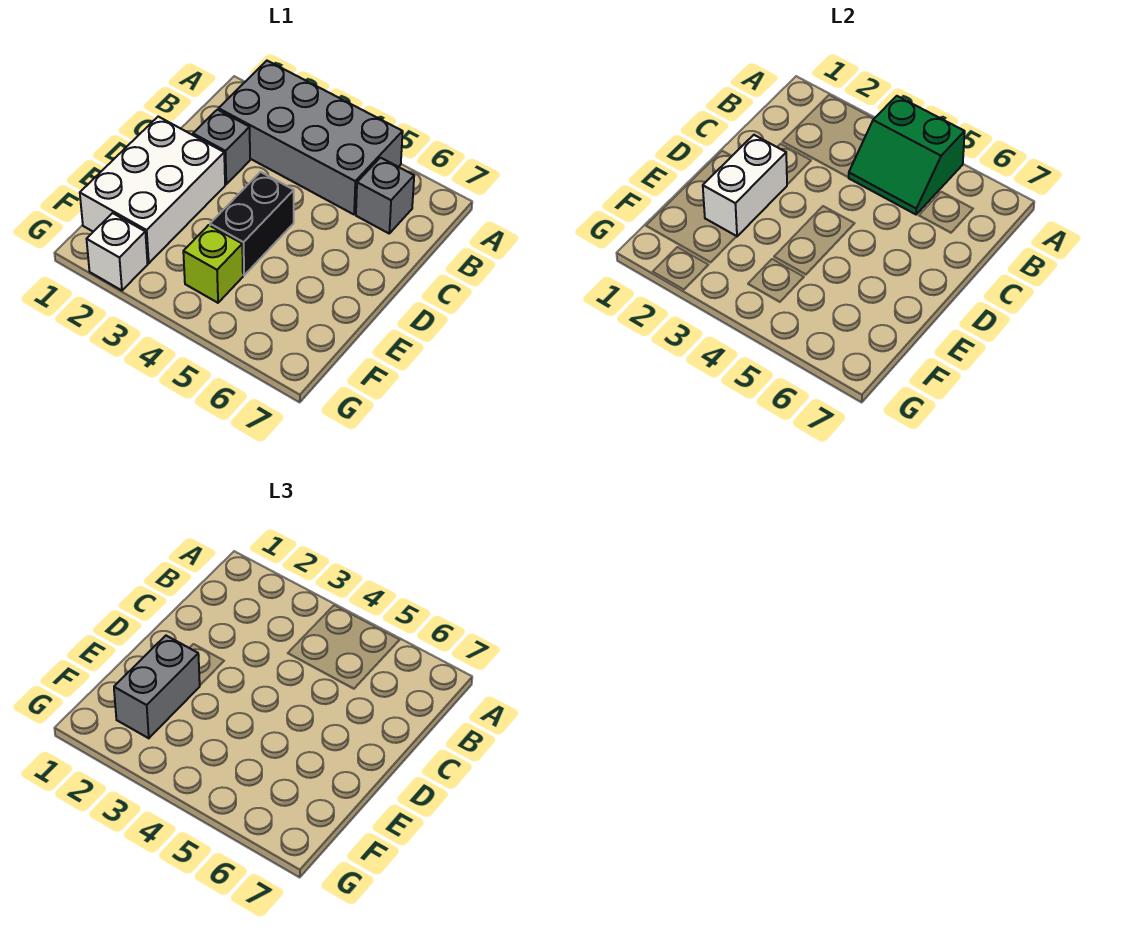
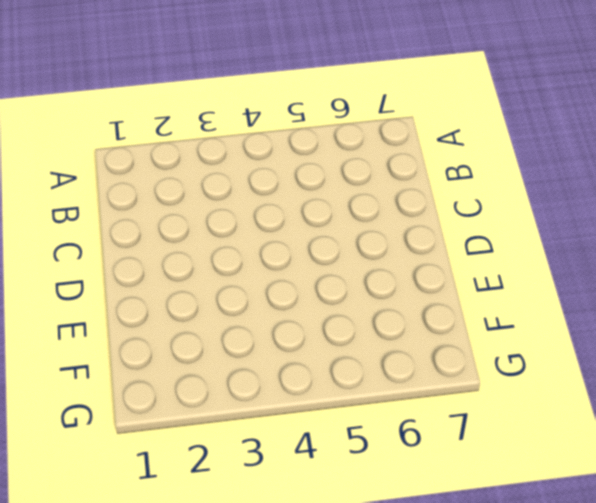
none -> grey 2x4 brick [218,61,403,214]
none -> grey 1x1 brick [356,158,414,233]

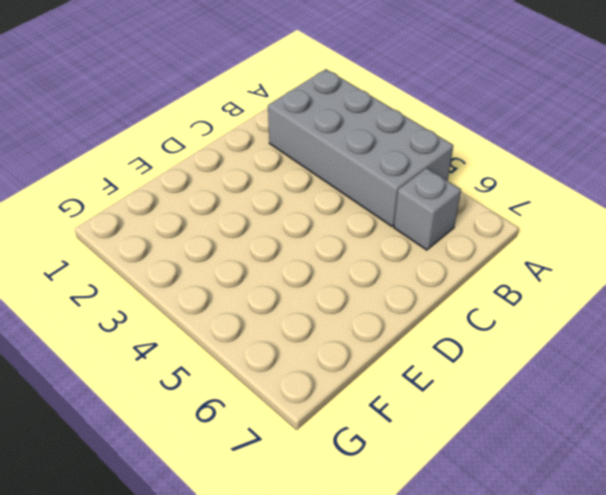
none -> grey 1x1 brick [193,110,250,184]
none -> white 2x3 brick [80,117,225,263]

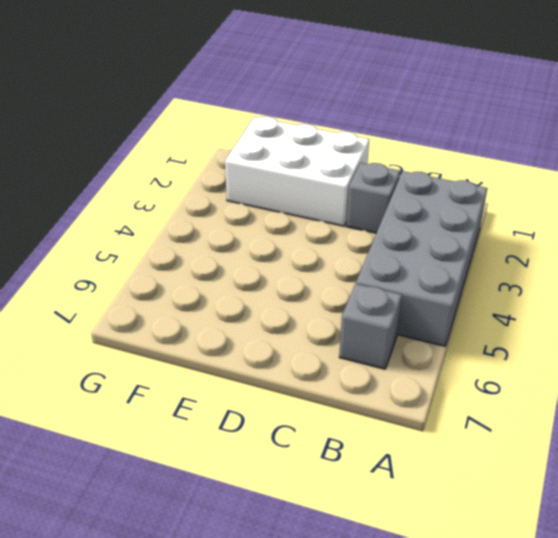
none -> black 1x2 brick [210,172,294,275]
none -> lime 1x1 brick [183,225,243,303]

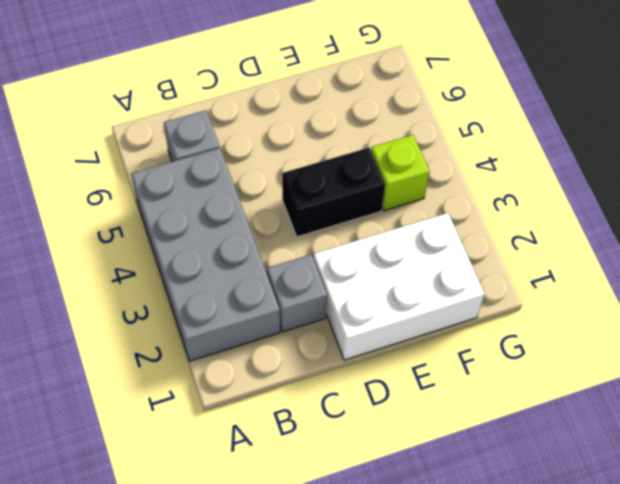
none -> white 1x1 brick [87,213,148,290]
none -> green 2x2 slope [848,96,965,214]

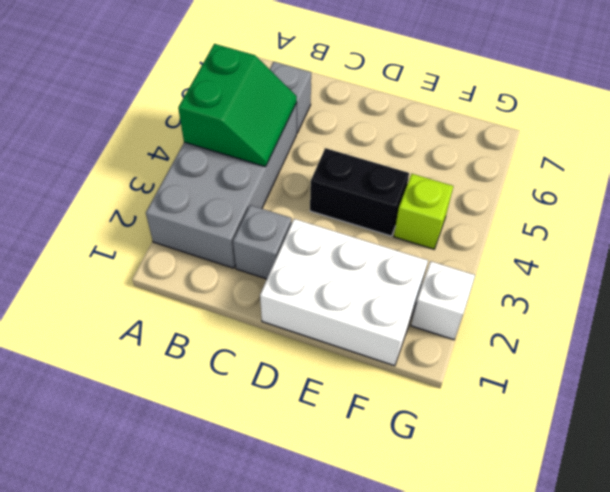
none -> white 1x2 brick [703,135,787,236]
none -> grey 1x2 brick [114,636,200,738]

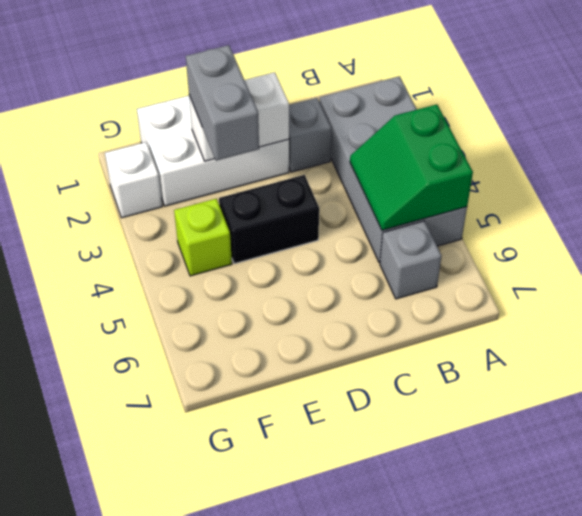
grey 1x2 brick [186,45,259,161] -> grey 1x2 brick turned to [114,636,200,738]

